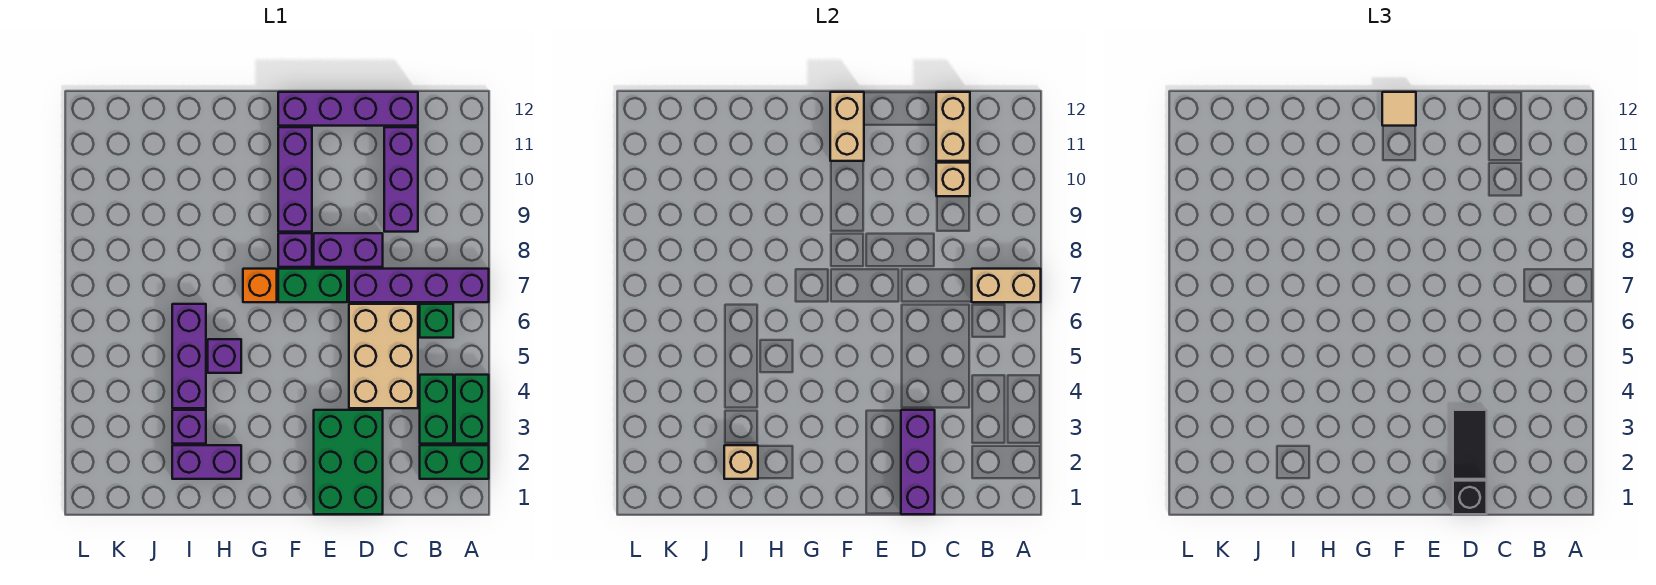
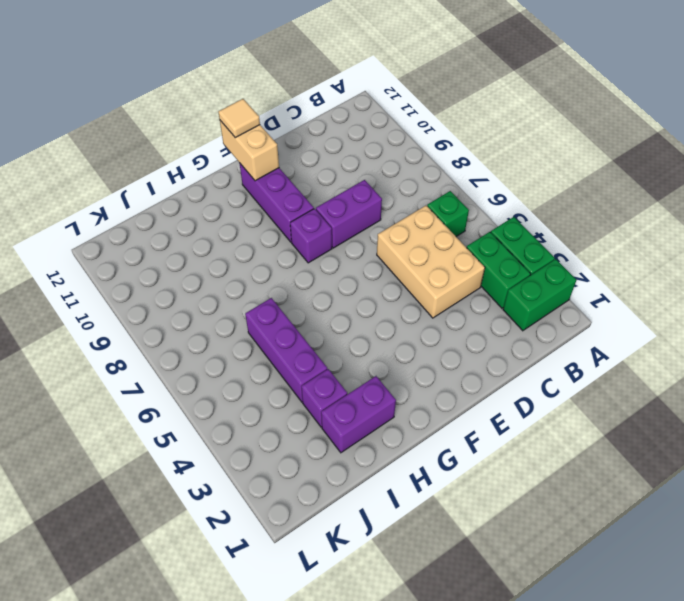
none -> purple 1x4 brick [349,269,489,302]
none -> purple 1x3 brick [384,127,418,232]
none -> purple 1x4 brick [278,92,418,126]

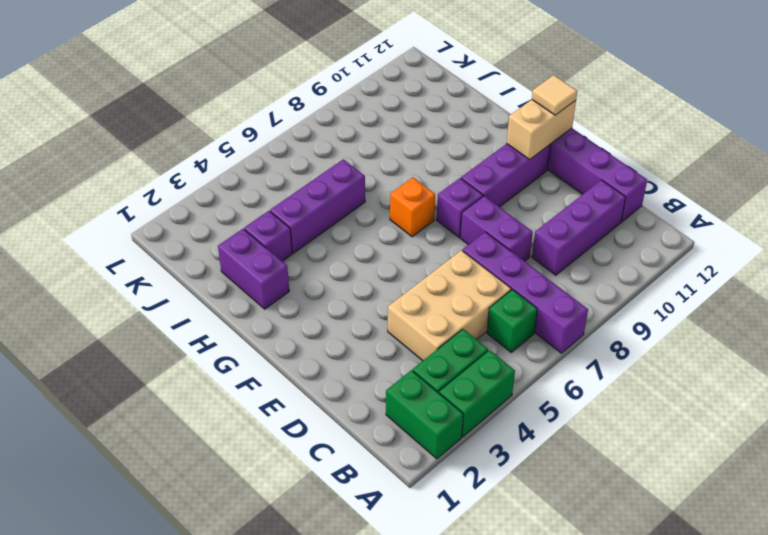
none -> green 2x3 brick [314,410,383,514]
none -> green 1x2 brick [278,269,347,302]
none -> purple 1x1 brick [208,339,241,373]

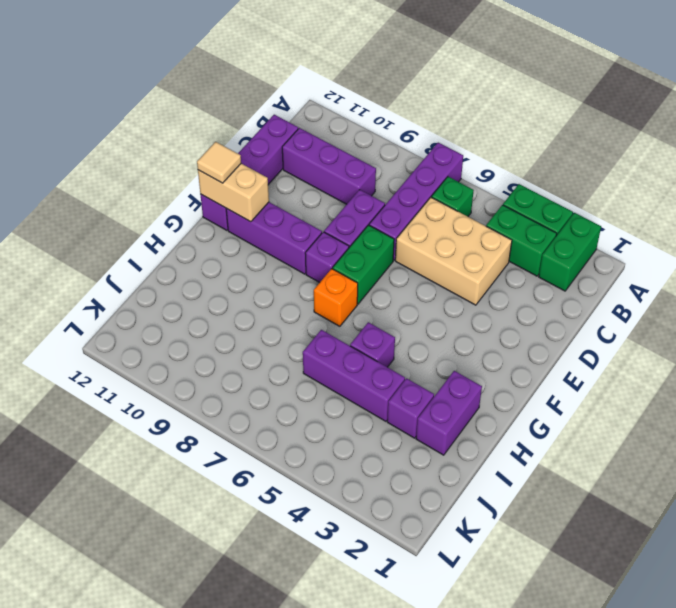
none -> green 2x3 brick [314,410,383,514]
none -> tan 1x2 brick [972,269,1041,302]
none -> tan 1x1 brick [936,163,970,196]

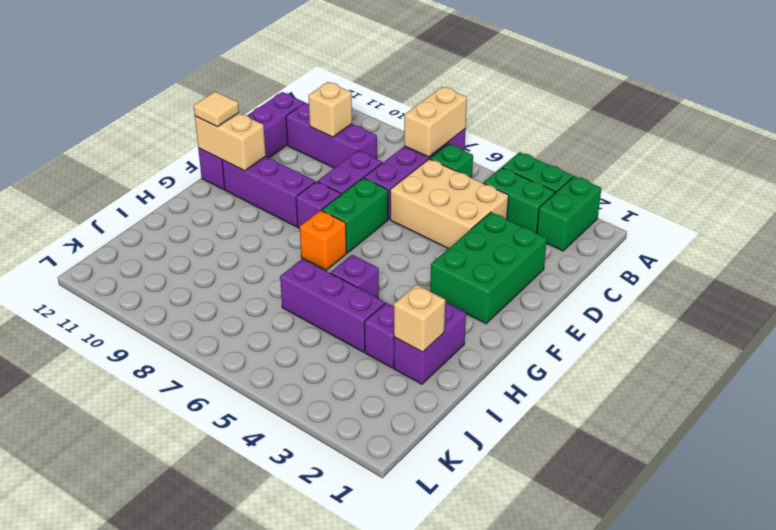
green 2x3 brick [430,212,547,324] -> green 2x3 brick turned to [314,410,383,514]
none -> tan 1x2 brick [936,92,970,161]
none -> purple 1x3 brick [901,410,935,514]
none -> black 1x1 brick [1453,481,1487,514]

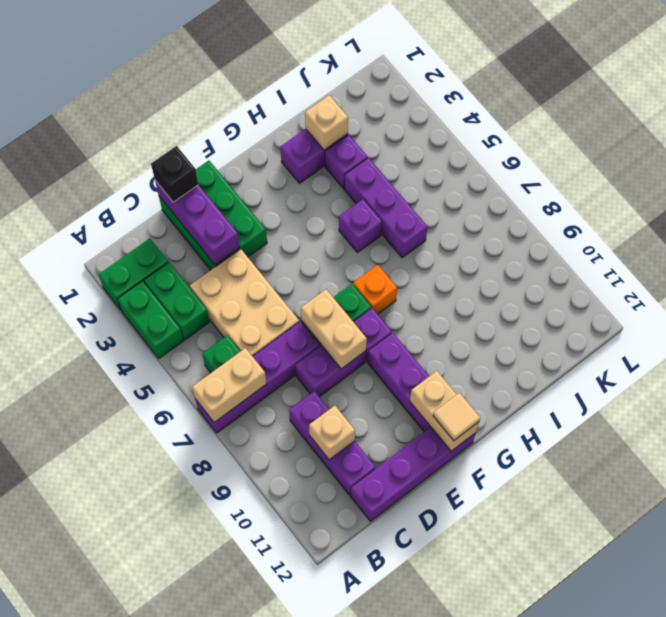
tan 1x2 brick [301,289,367,369] -> tan 1x2 brick moved to [936,92,970,161]
none -> black 1x2 tile [1453,410,1487,479]

